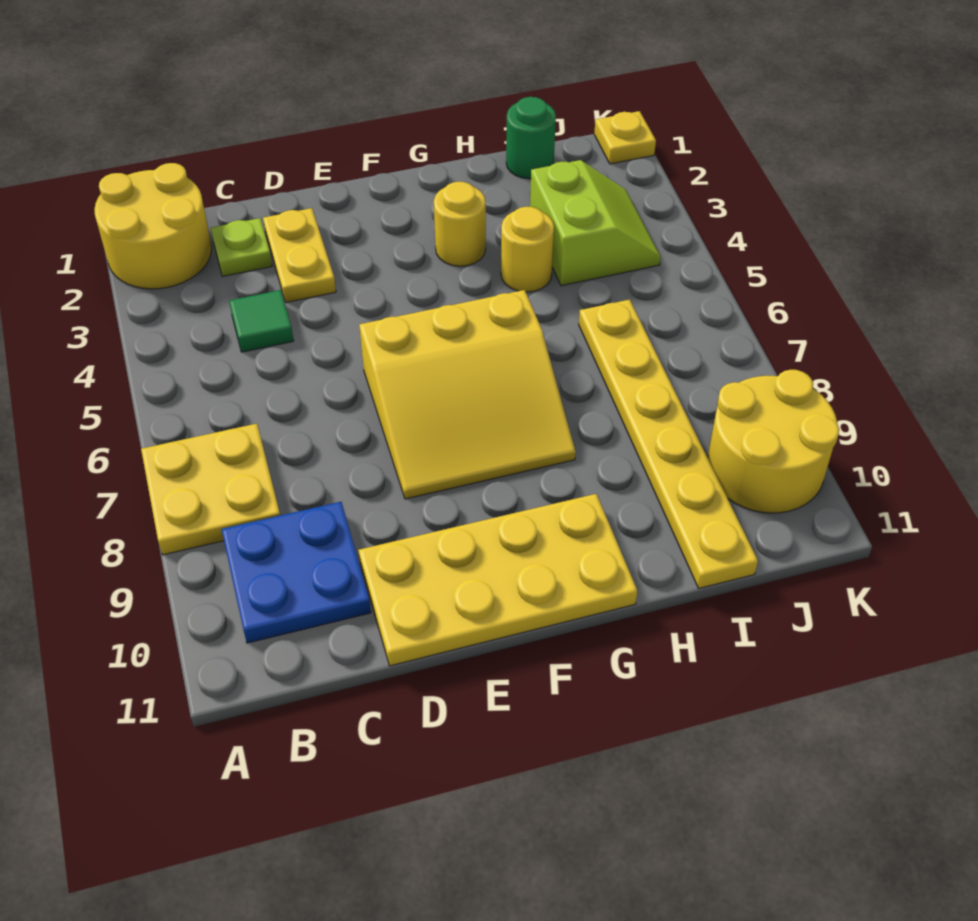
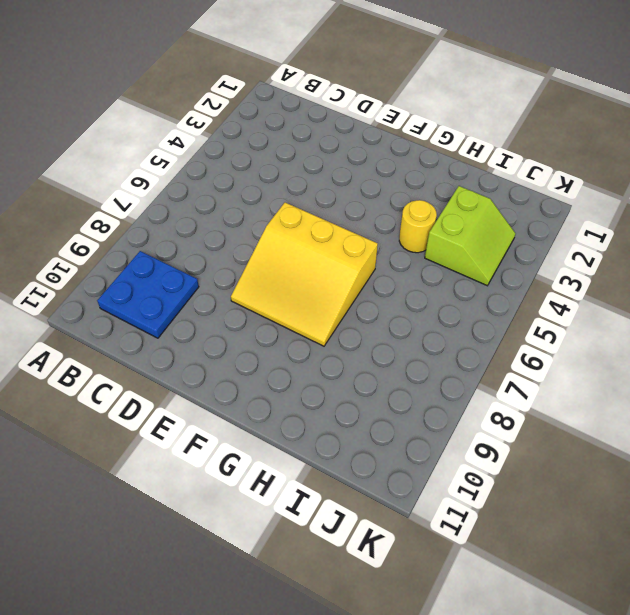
none -> yellow 2x2 round brick [94,163,212,289]
none -> yellow 2x2 plate [141,424,280,555]
none -> lime 1x1 plate [211,218,272,277]

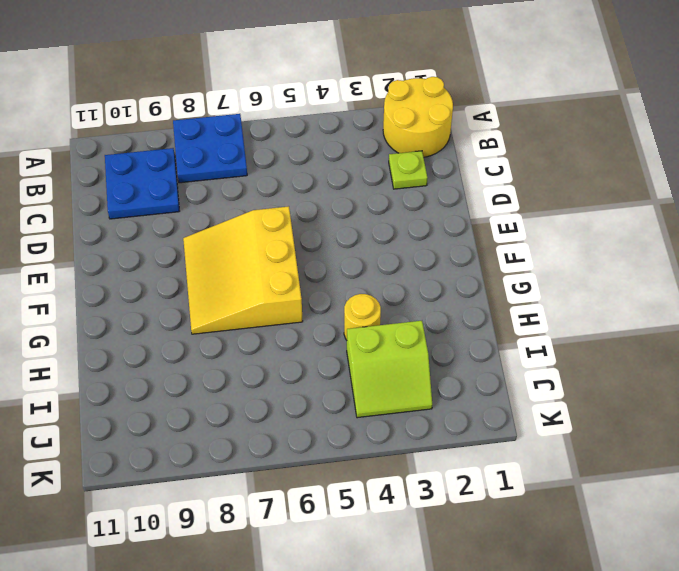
blue 2x2 plate [173,114,247,183] -> yellow 2x2 plate [141,424,280,555]
none -> green 1x1 tile [229,290,294,352]
none -> yellow 1x2 plate [263,208,336,302]
none -> yellow 2x4 plate [359,494,637,666]

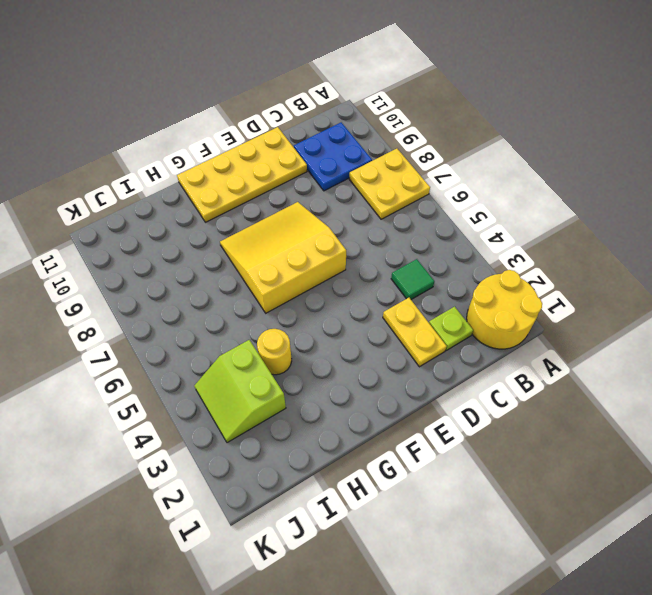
none -> yellow 1x1 round brick [434,182,486,266]
none -> green 1x1 round brick [506,97,556,179]
none -> yellow 1x6 plate [579,300,758,588]

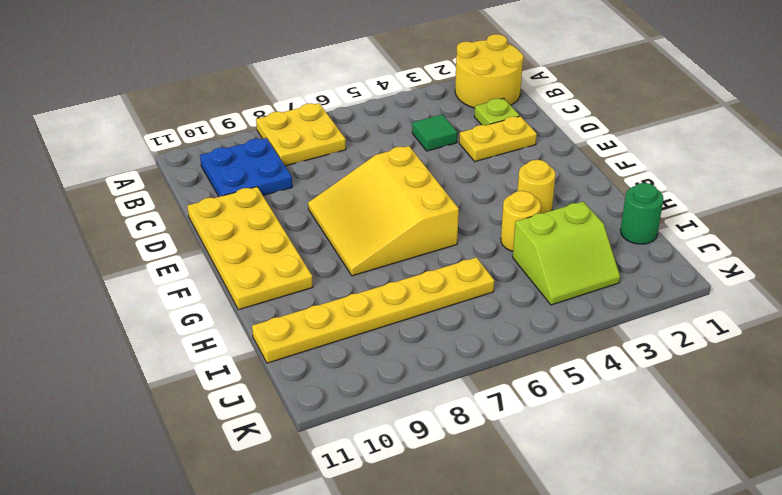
none -> yellow 2x2 round brick [708,370,839,513]
none -> yellow 1x1 plate [594,111,656,164]

